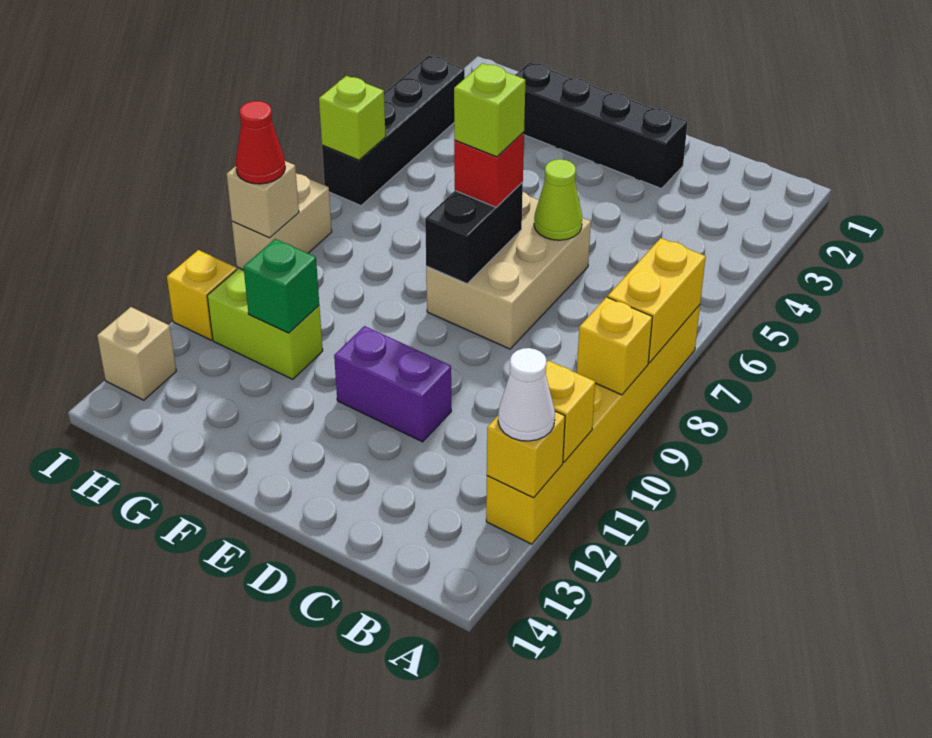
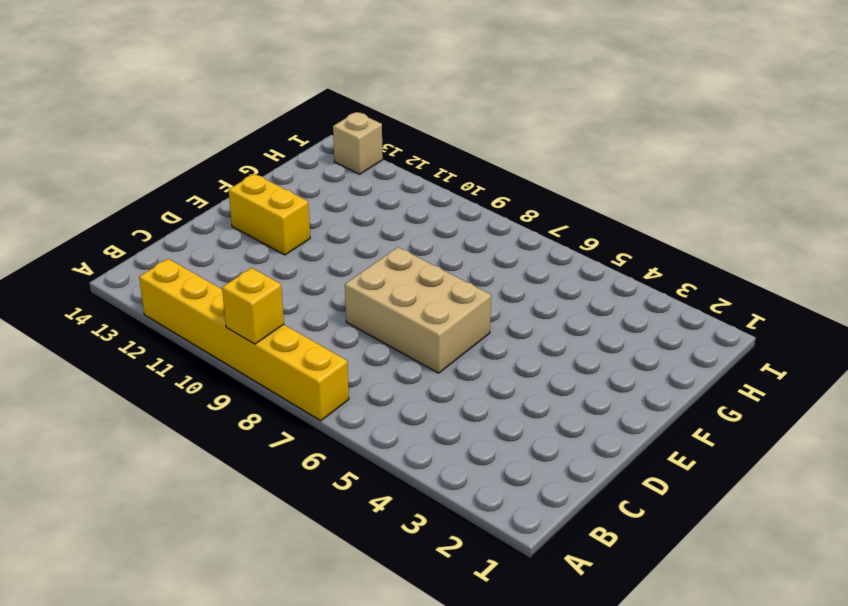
yellow 1x2 brick [229,174,310,255] -> yellow 1x2 brick moved to [608,238,706,363]
none -> black 1x4 brick [515,62,687,189]
none -> purple 1x2 brick [334,326,451,442]
none -> lime 1x2 brick [207,268,323,379]

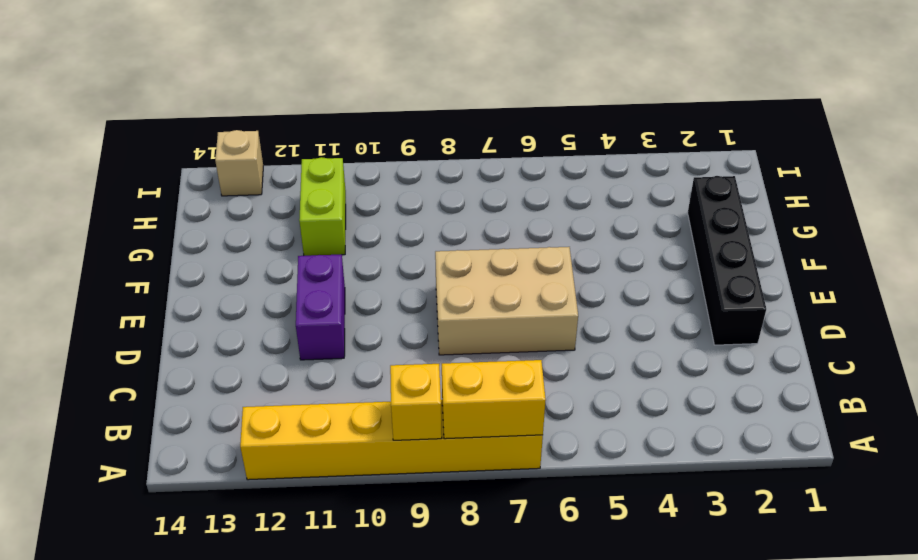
none -> black 1x4 brick [322,55,465,206]
none -> tan 1x2 brick [232,173,332,270]
none -> yellow 1x1 brick [167,250,237,340]

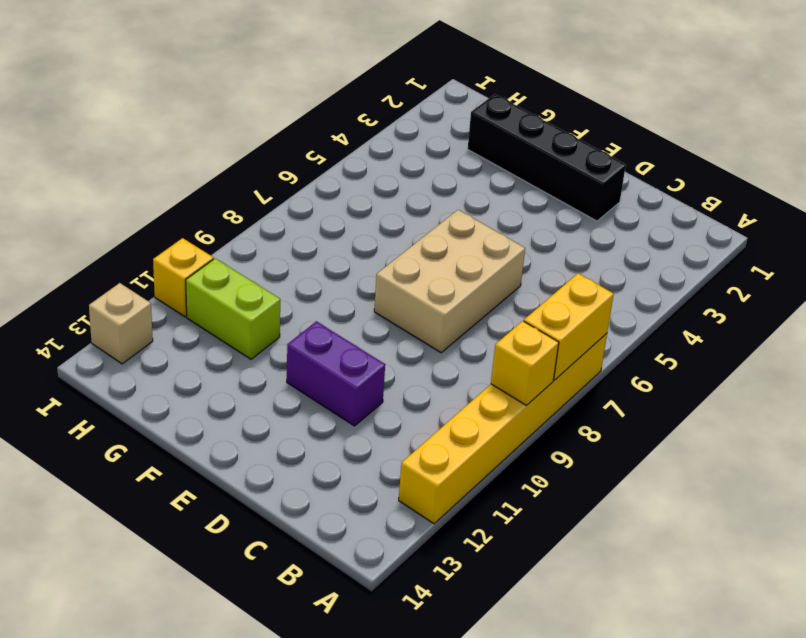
none -> black 1x4 brick [322,55,465,206]
none -> tan 1x2 brick [232,173,332,270]
none -> yellow 1x1 brick [546,361,595,462]

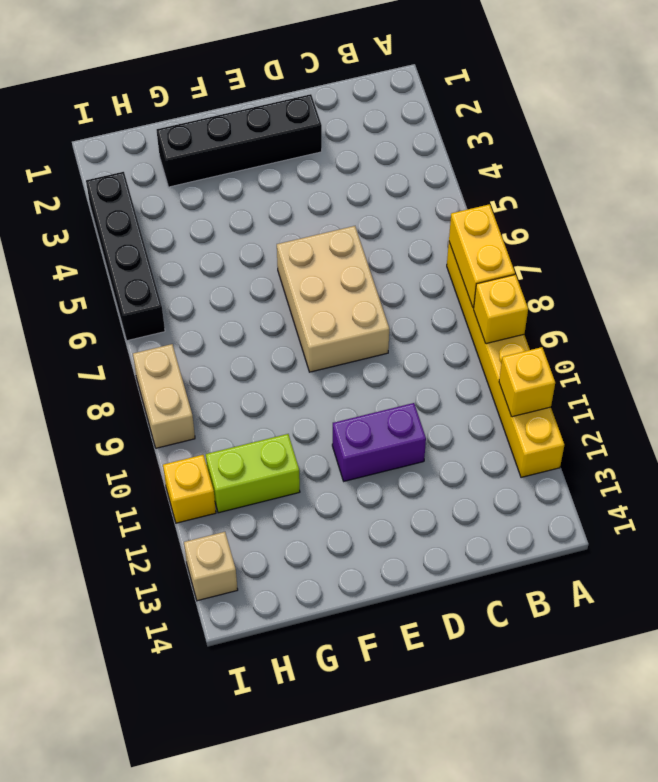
none -> yellow 1x1 brick [487,411,565,498]
none -> lime 1x1 cone [534,159,582,240]
none -> black 1x2 brick [425,182,523,284]

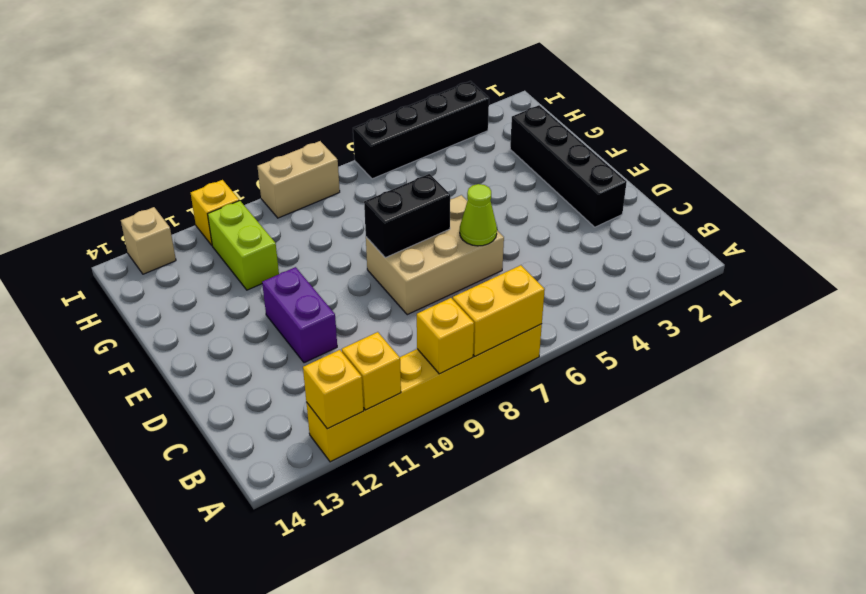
none -> green 1x1 brick [244,239,319,333]
none -> lime 1x1 brick [319,76,386,160]
none -> tan 1x1 brick [227,161,299,238]

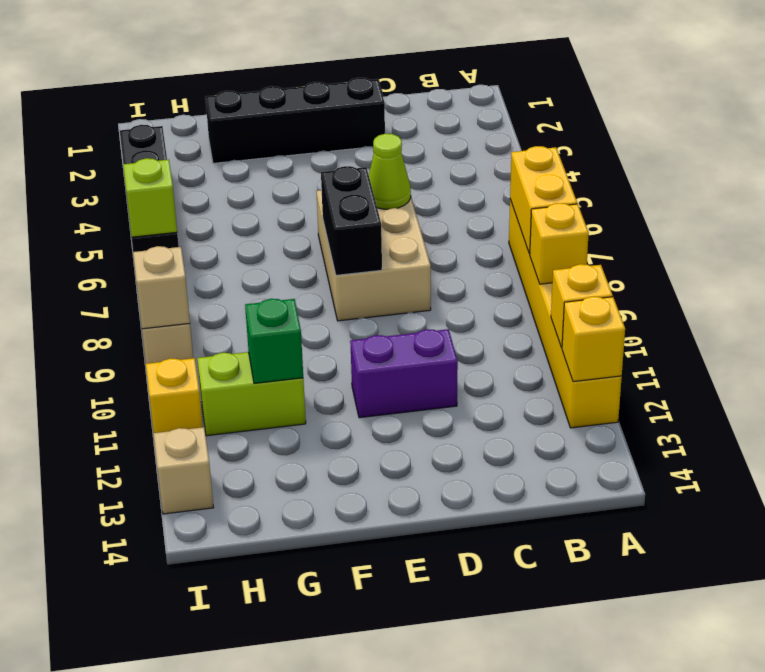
none -> white 1x1 cone [498,348,555,441]
none -> red 1x1 brick [454,132,524,207]
none -> red 1x1 cone [236,101,285,184]

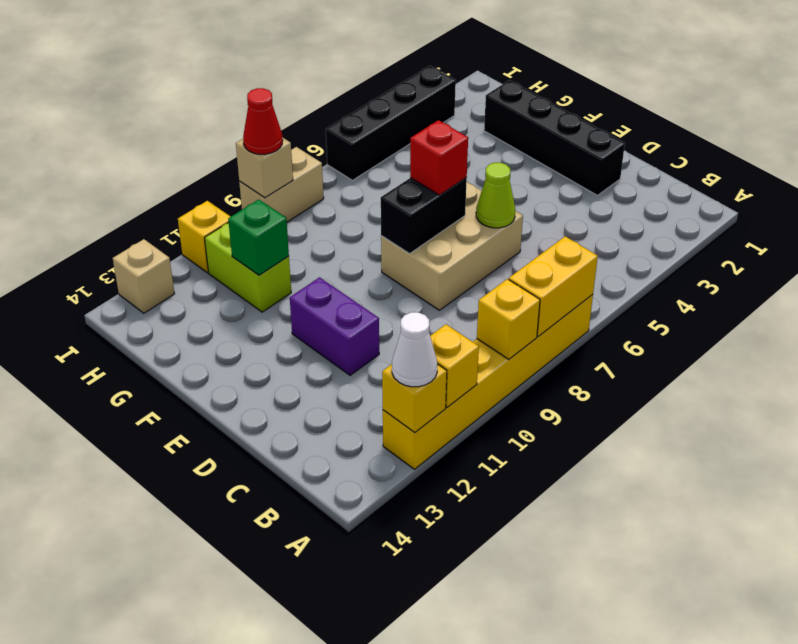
none -> lime 1x1 brick [319,76,386,160]
none -> lime 1x1 brick [454,63,526,157]

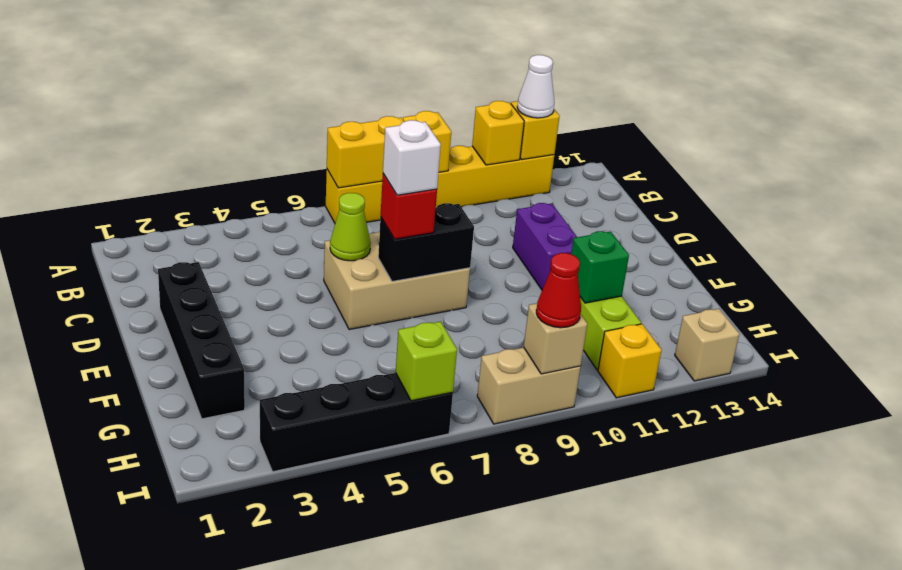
white 1x1 brick [383,120,441,195] -> lime 1x1 brick [454,63,526,157]

